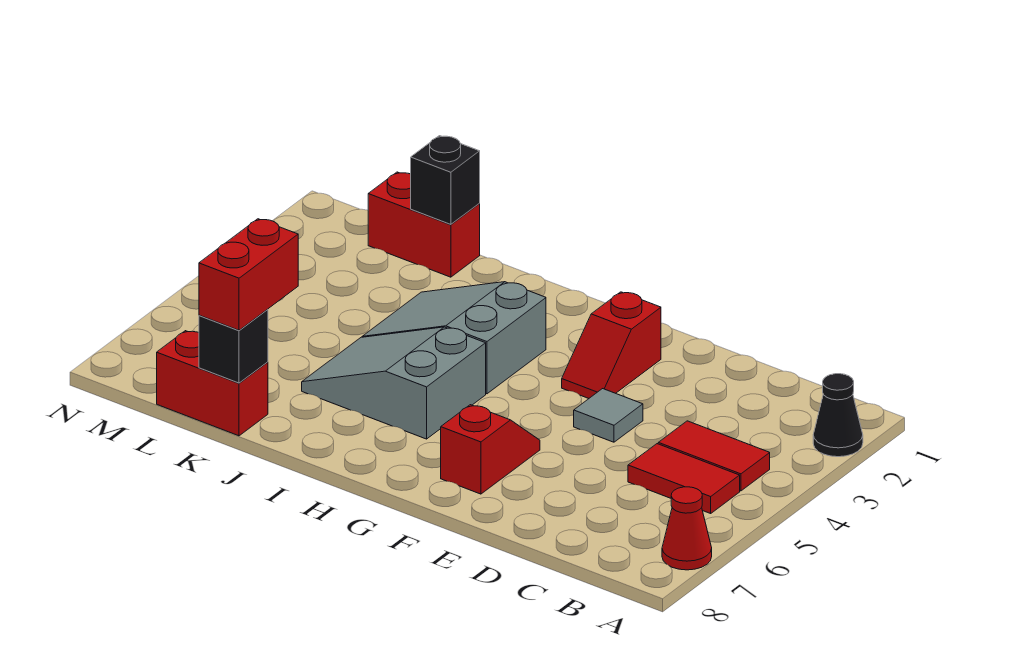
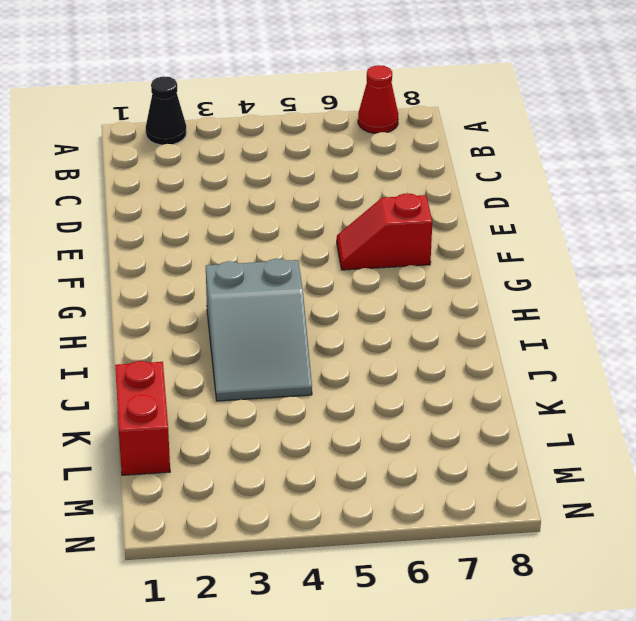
none -> red 1x2 tile [658,421,770,491]
none -> red 1x2 tile [628,444,740,513]
none -> grey 1x1 tile [574,389,643,442]

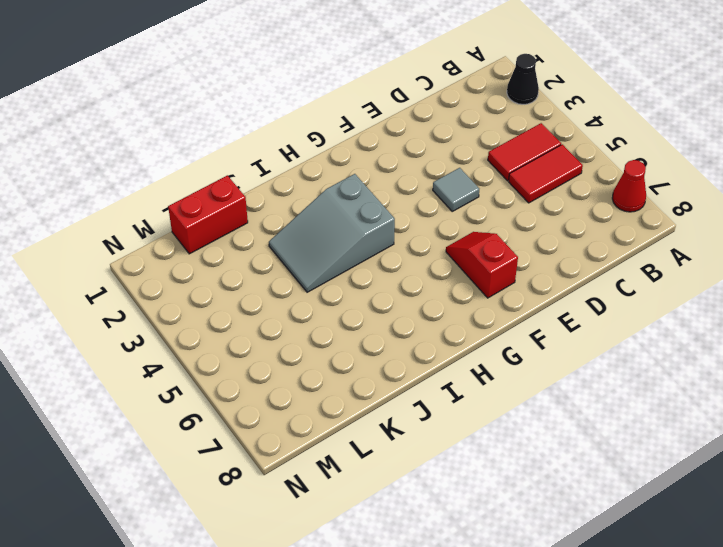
none -> red 1x2 slope [562,292,661,398]
none -> grey 2x3 slope [302,327,486,439]
none -> red 1x2 brick [157,331,268,436]

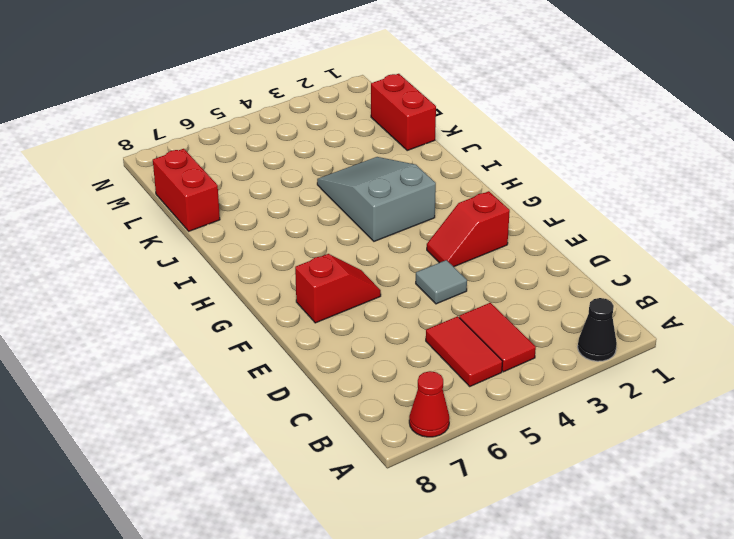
none -> grey 2x3 slope [302,327,486,439]
none -> black 1x1 brick [411,136,480,224]
none -> black 1x1 brick [199,309,268,383]

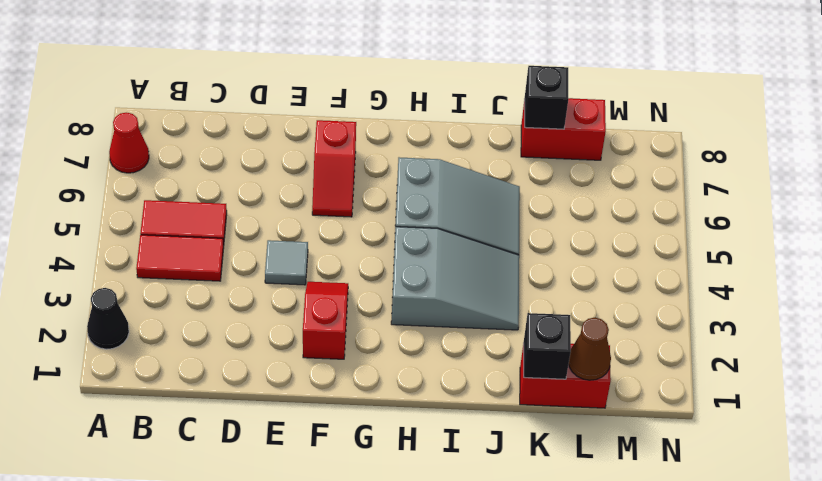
brown 1x1 cone [569,318,611,380] -> none
none -> red 1x2 brick [199,219,298,330]

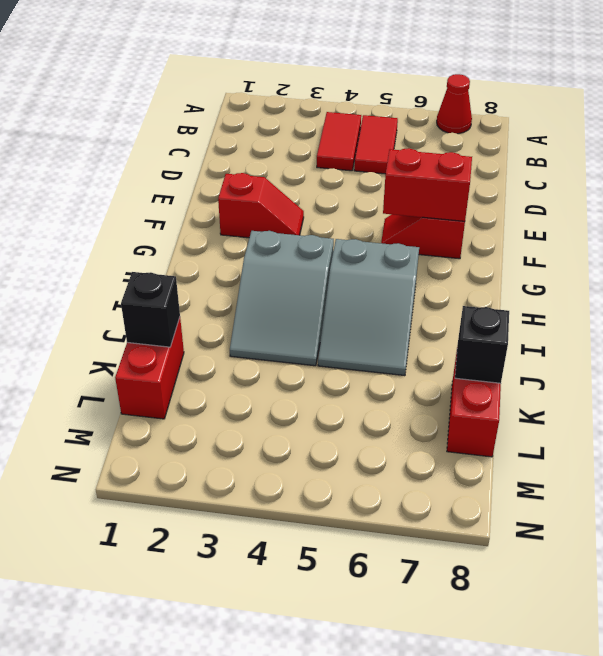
red 1x2 brick [383,148,472,221] -> red 1x2 brick moved to [199,219,298,330]
none -> black 1x1 cone [813,374,863,457]
none -> grey 1x1 tile [574,389,643,442]

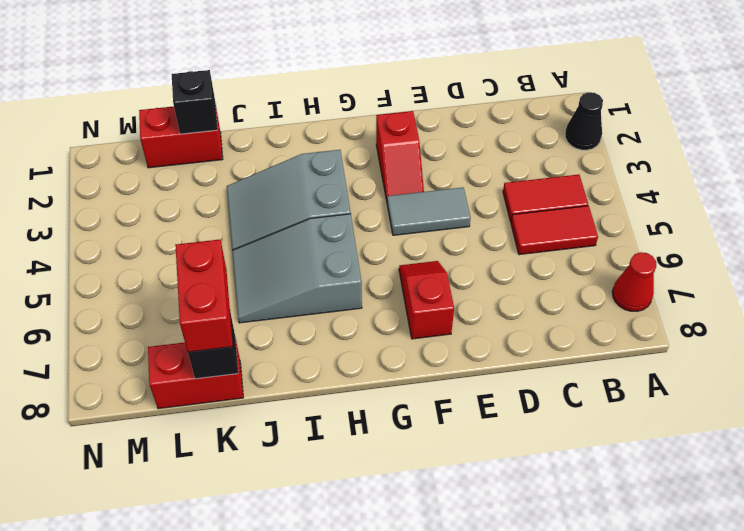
grey 1x2 tile [387,188,471,235] -> grey 1x1 tile [574,389,643,442]

